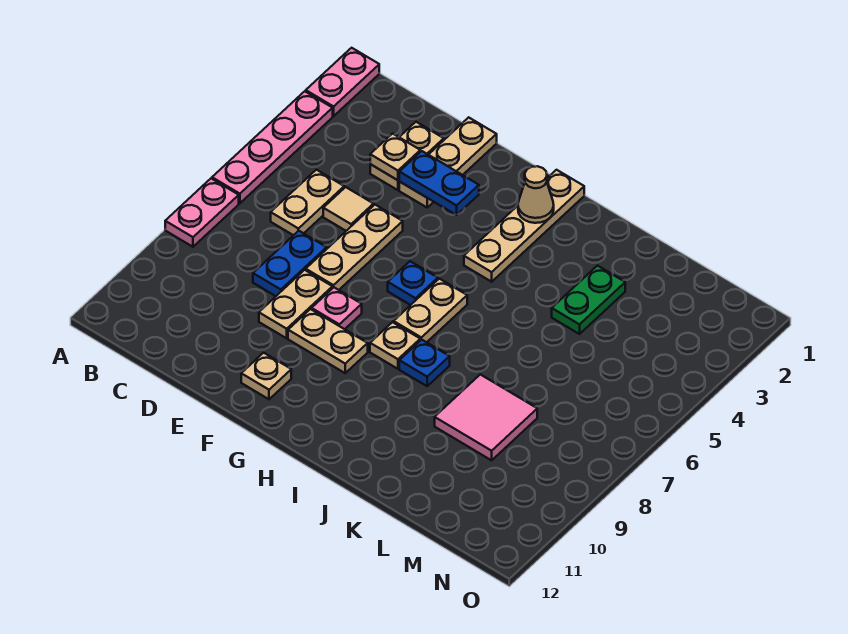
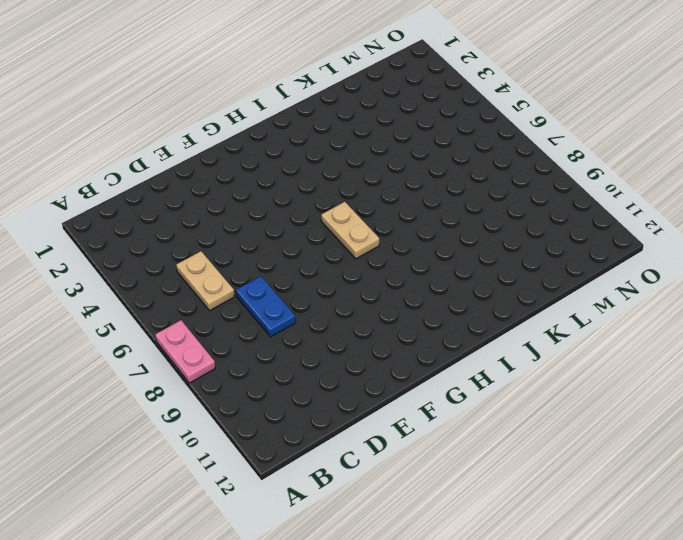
none -> pink 1x2 plate [306,48,379,116]
none -> pink 1x4 plate [212,91,333,203]
none -> tan 1x2 plate [370,122,444,190]

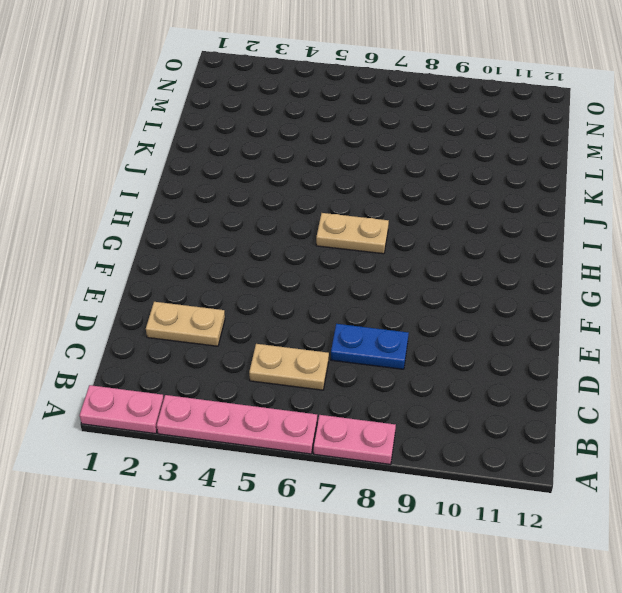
none -> tan 1x1 tile [323,187,374,231]
none -> tan 1x3 plate [399,117,497,207]
none -> tan 1x3 plate [306,205,403,290]

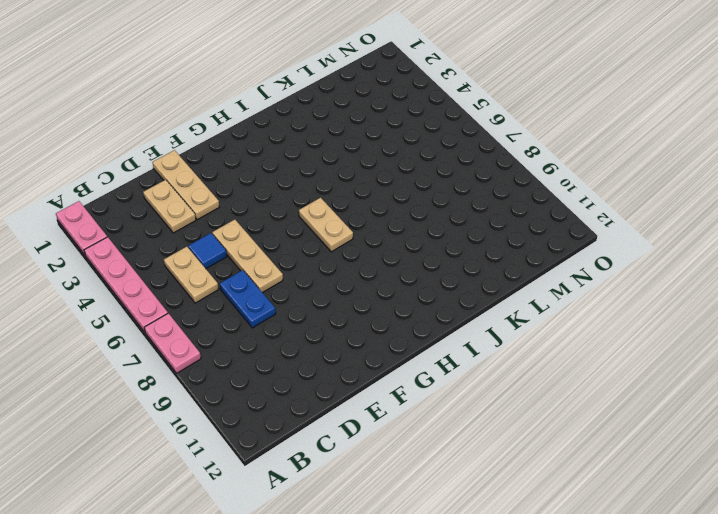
blue 1x1 tile [188,233,227,269] -> tan 1x1 tile [323,187,374,231]
none -> tan 1x2 plate [259,270,332,338]
none -> pink 1x1 plate [312,288,362,329]
none -> tan 1x2 plate [288,309,368,373]

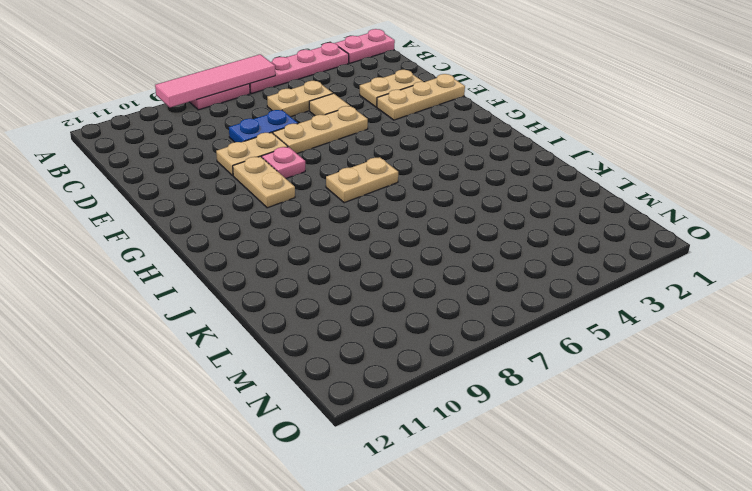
pink 1x4 tile [155,54,275,107] -> none
none -> tan 1x1 plate [241,353,291,399]
none -> blue 1x1 plate [388,261,438,305]
none -> tan 1x4 plate [464,170,584,282]

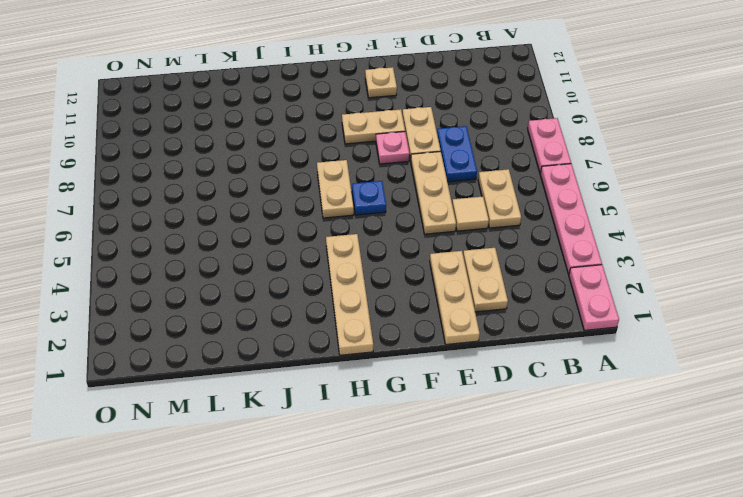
none -> tan 1x1 plate [370,322,420,369]
none -> blue 1x1 plate [399,340,450,386]
none -> green 1x2 plate [552,266,625,334]

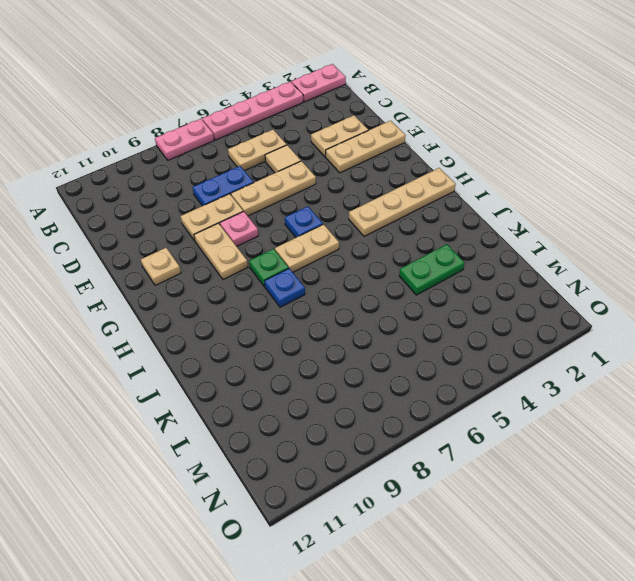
green 1x1 plate [249,249,289,287] -> tan 1x1 plate [370,322,420,369]
none -> pink 2x2 tile [435,374,537,460]
none -> tan 1x1 plate [370,134,420,180]
none -> blue 1x2 plate [399,151,479,215]

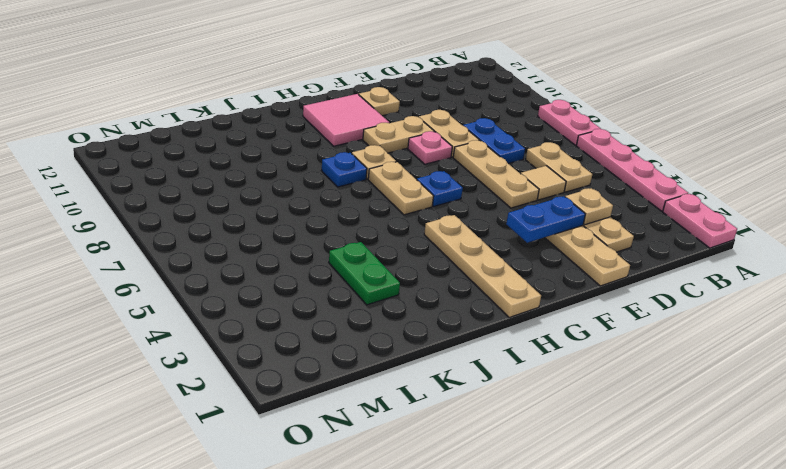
pink 2x2 tile [303,94,389,146] -> pink 2x2 tile moved to [435,374,537,460]
none -> tan 1x1 cone [518,166,554,223]

